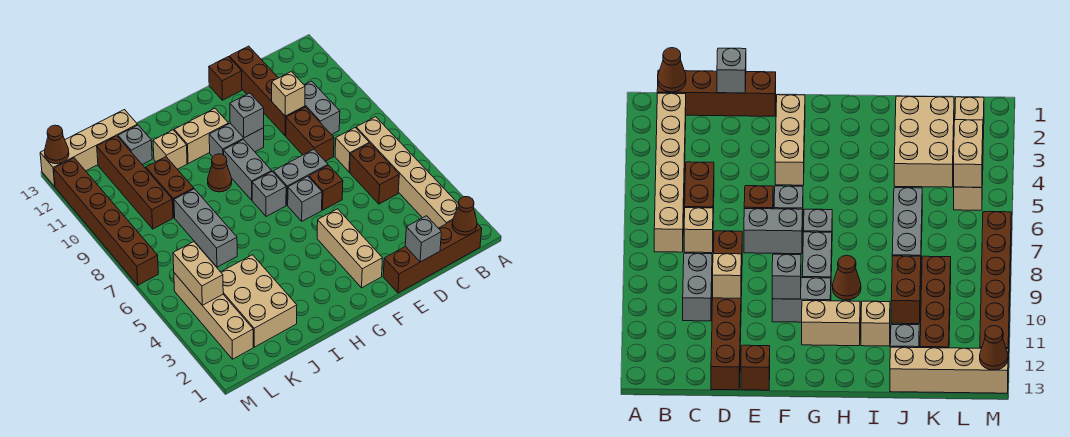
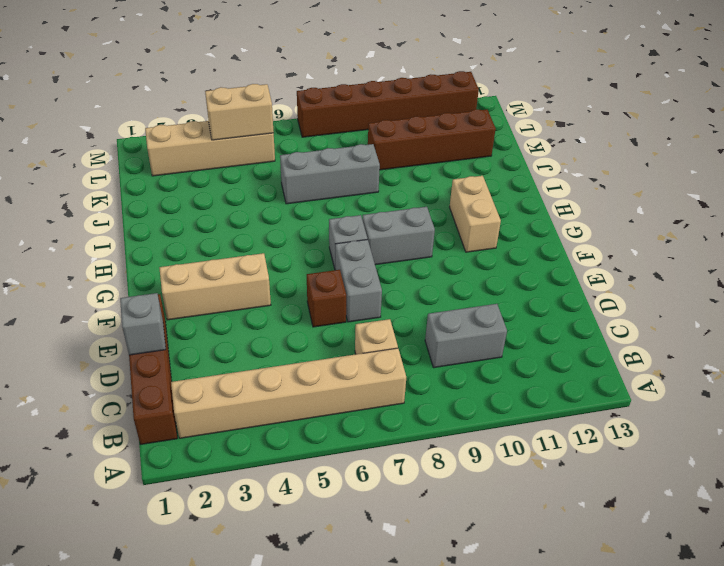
none -> brown 1x2 brick [350,143,399,204]
none -> brown 1x2 brick [286,107,334,161]
none -> brown 1x4 brick [229,46,305,136]
none -> brown 1x1 brick [209,57,242,100]

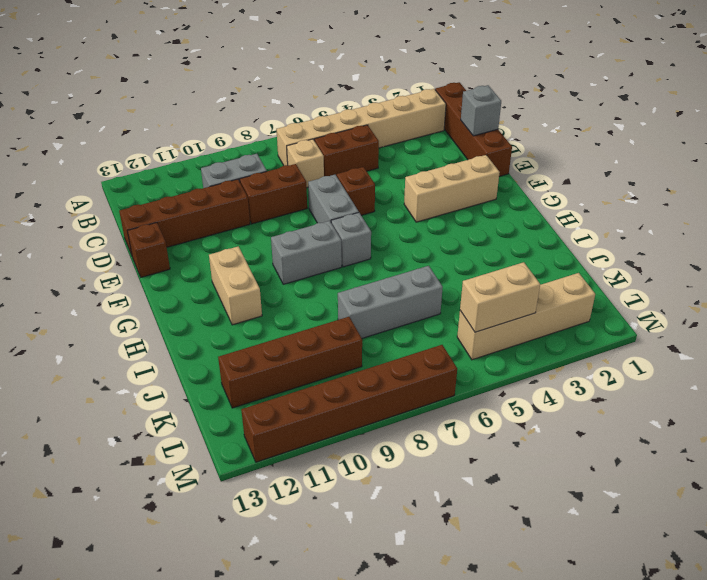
none -> grey 1x1 brick [288,176,322,221]
none -> grey 1x2 brick [209,123,264,157]
none -> brown 1x1 cone [208,154,232,192]
none -> tan 1x1 brick [153,130,187,169]

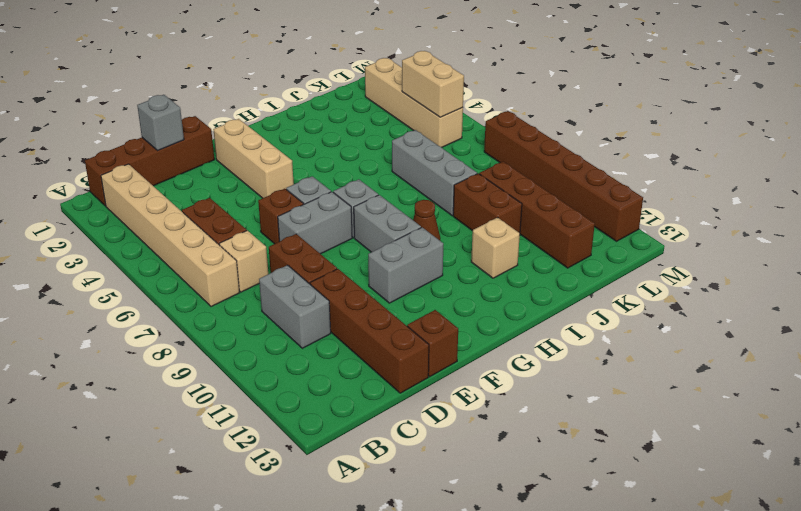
none -> tan 1x2 brick [174,108,229,164]
none -> tan 2x3 brick [221,255,297,347]
none -> grey 1x1 brick [118,125,152,164]
none -> tan 1x4 brick [40,110,138,187]

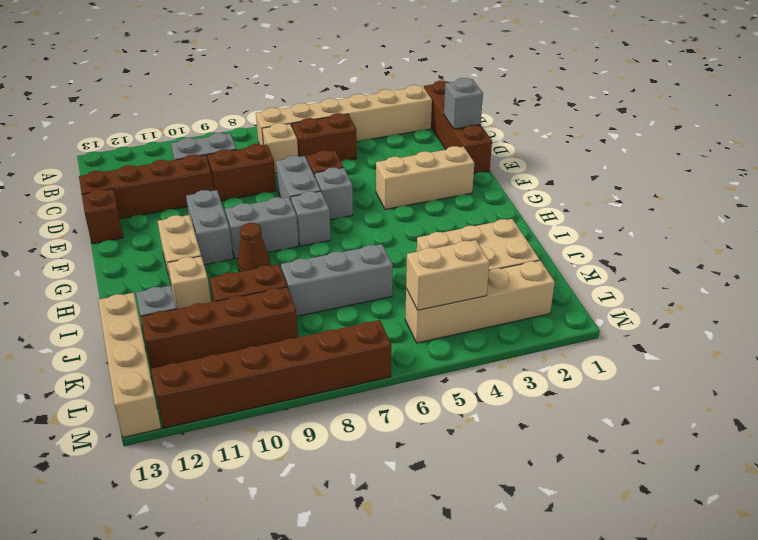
none -> brown 1x1 cone [452,197,477,235]
none -> tan 1x1 brick [272,72,305,116]
none -> grey 1x1 brick [230,93,264,138]
none -> brown 1x1 cone [45,125,69,164]

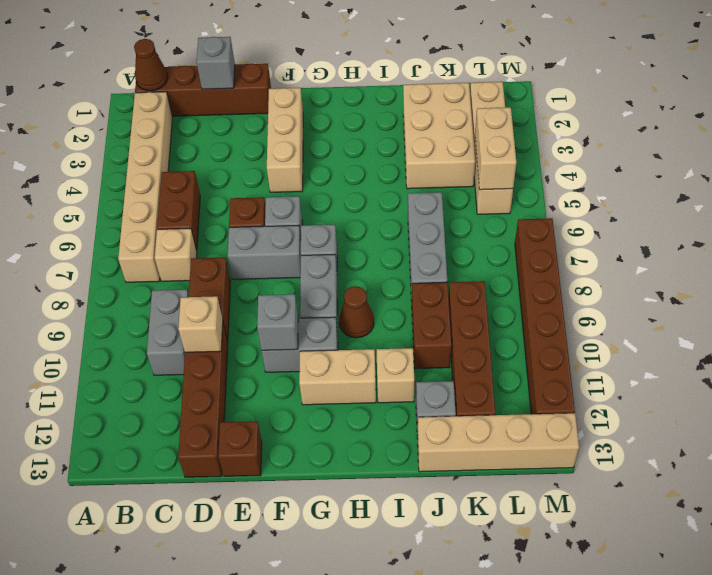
none -> brown 1x1 cone [45,125,69,164]

